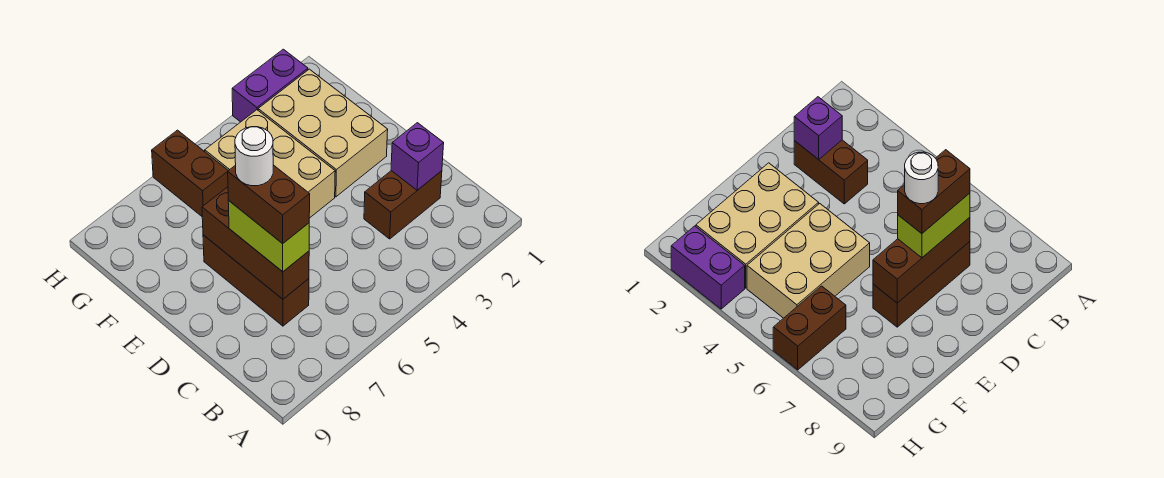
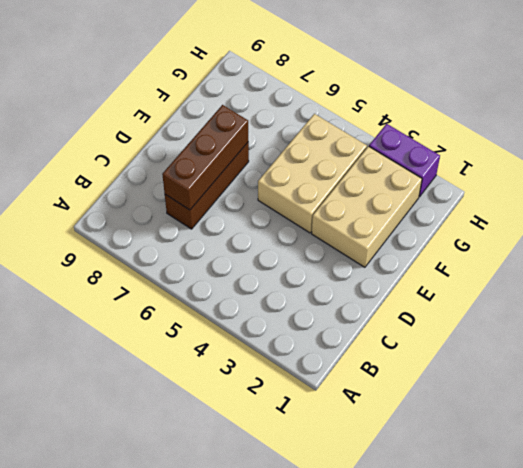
none -> brown 1x2 brick [364,171,442,239]
none -> brown 1x2 brick [152,130,228,216]

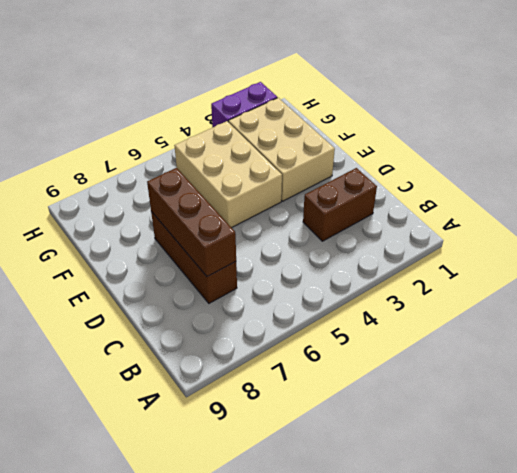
none -> brown 1x2 brick [152,130,228,216]
none -> purple 1x1 brick [391,123,444,190]

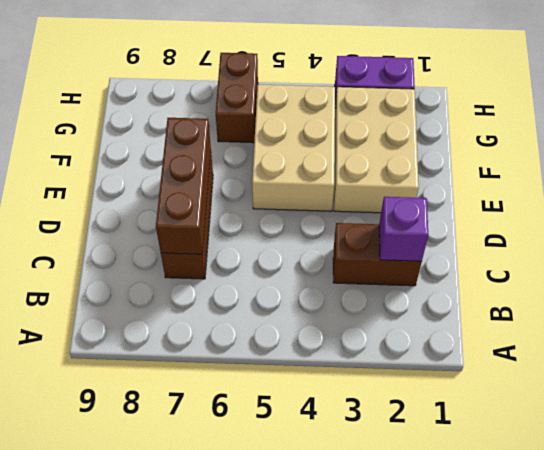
none -> lime 1x2 brick [228,201,309,272]
none -> brown 1x2 brick [228,165,310,244]

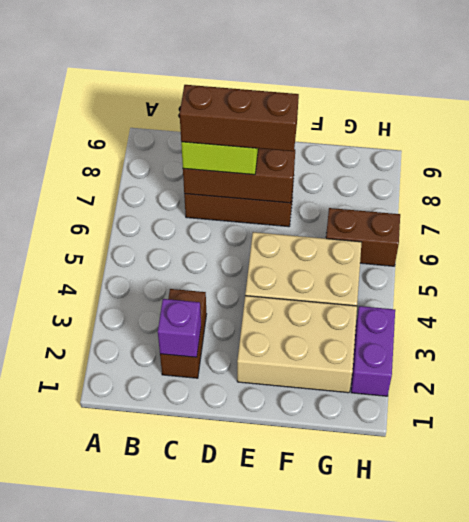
brown 1x3 brick [180,85,299,151] -> brown 1x2 brick [228,165,310,244]
none -> white 1x1 round brick [235,127,273,186]

